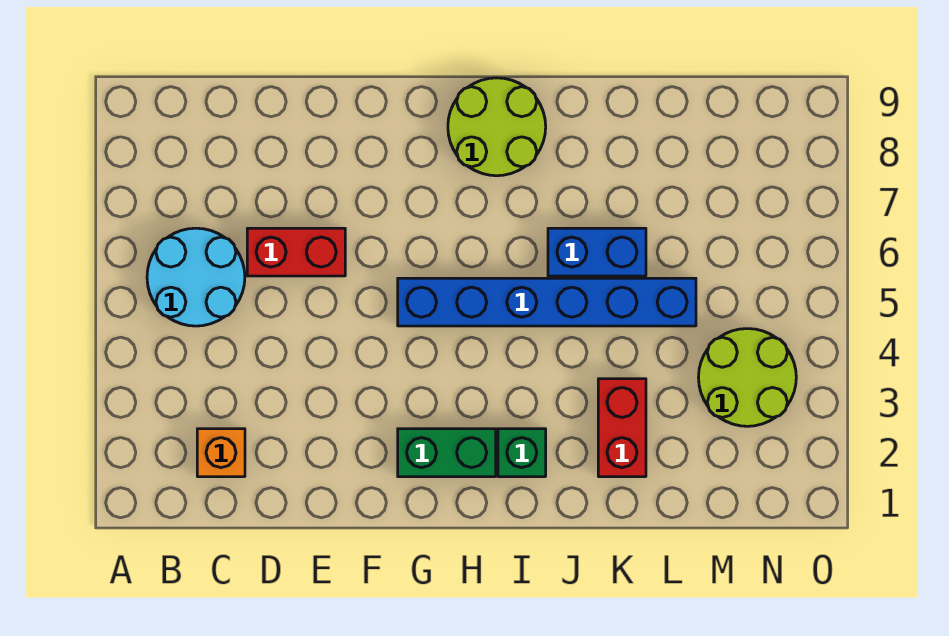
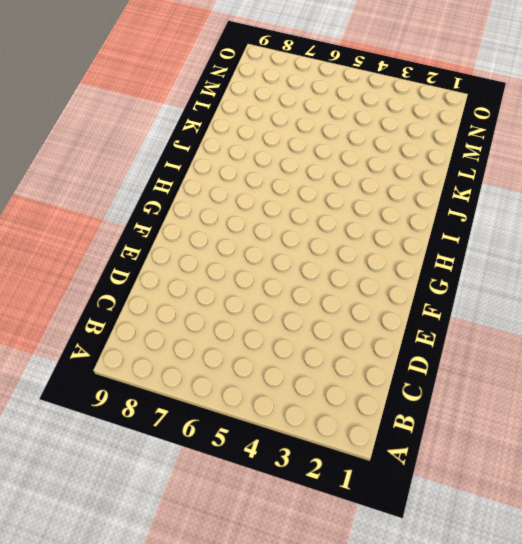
none -> cyan 2x2 round brick [147,228,245,326]
none -> orange 1x1 brick [197,429,245,477]

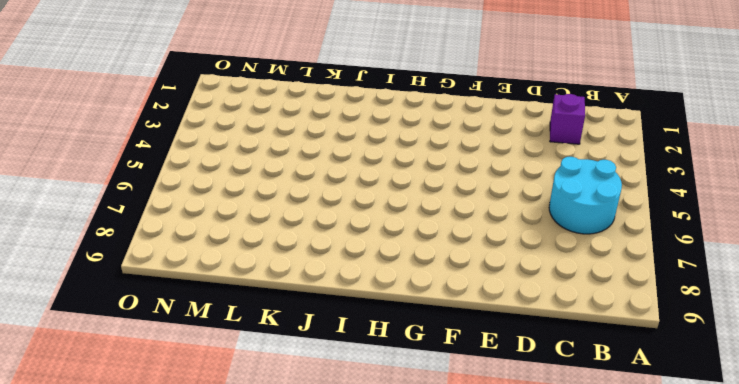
purple 1x1 brick [550,94,585,144] -> orange 1x1 brick [197,429,245,477]
none -> red 1x2 brick [247,228,345,276]
none -> green 1x2 brick [398,429,496,477]

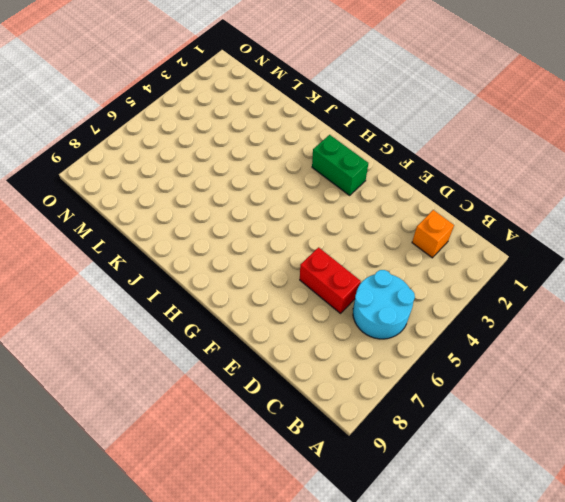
none -> blue 1x6 brick [398,278,696,326]
none -> lime 2x2 round brick [448,78,546,176]

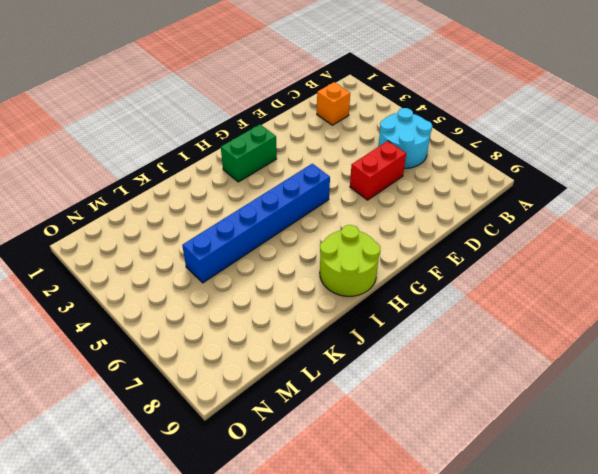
none -> green 1x1 brick [498,429,546,477]
none -> blue 1x2 brick [548,228,646,276]

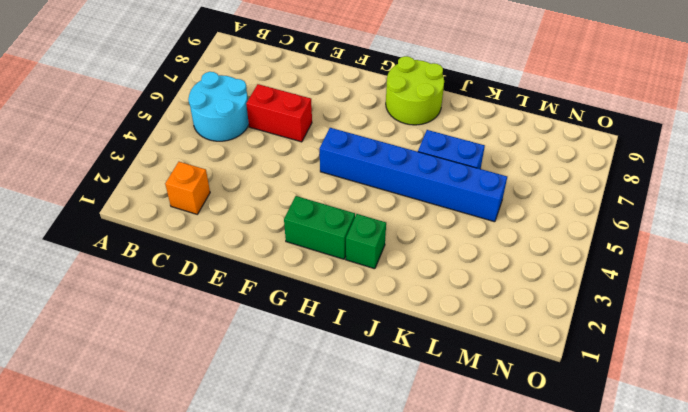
none -> red 1x2 brick [598,379,646,477]
none -> lime 2x2 round brick [699,329,796,426]

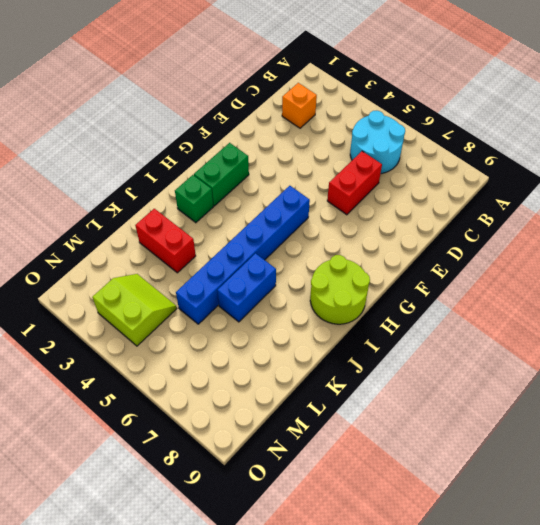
lime 2x2 slope [92,274,177,346] -> lime 2x2 round brick [699,329,796,426]

